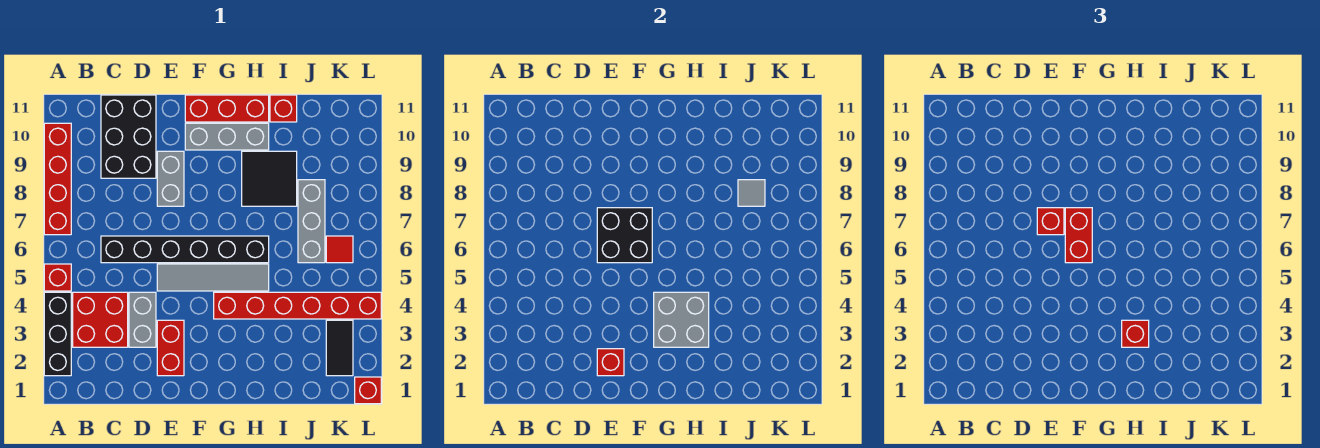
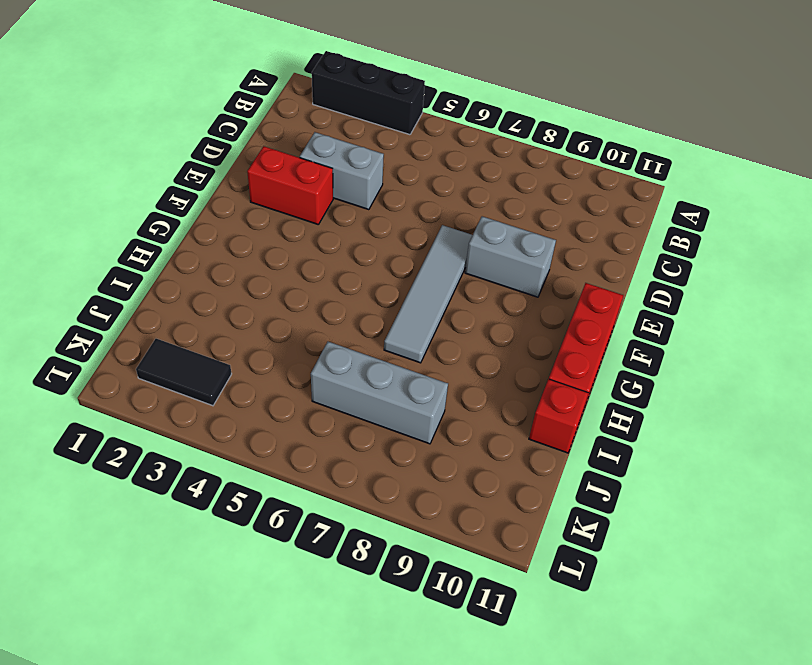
grey 1x4 tile [384,225,473,363] -> grey 1x4 tile moved to [157,264,269,291]
none -> red 1x1 brick [44,264,71,291]
none -> red 1x4 brick [44,123,71,235]
none -> red 2x2 brick [73,292,128,347]

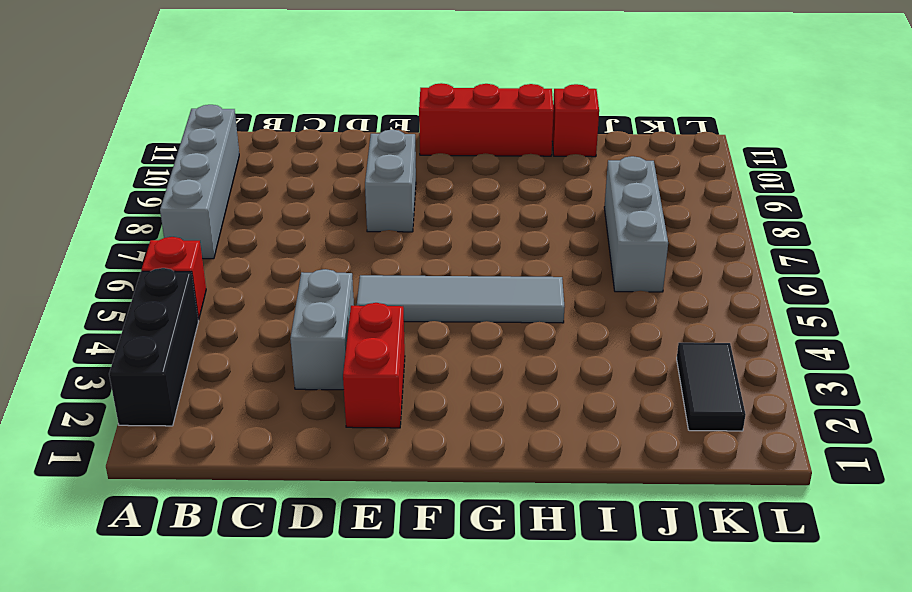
grey 1x4 brick [160,105,239,259] -> red 1x4 brick [44,123,71,235]
none -> red 2x2 brick [73,292,128,347]
none -> black 1x6 brick [101,236,269,263]
none -> black 2x3 brick [101,95,156,178]

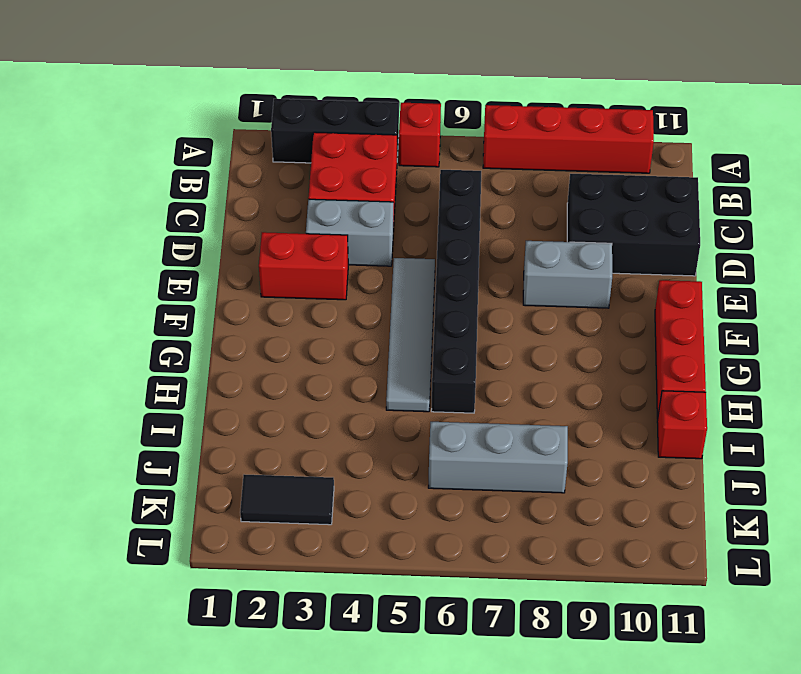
none -> grey 1x3 brick [185,123,269,150]
none -> red 1x6 brick [214,292,381,319]
none -> black 2x2 tile [242,151,297,206]

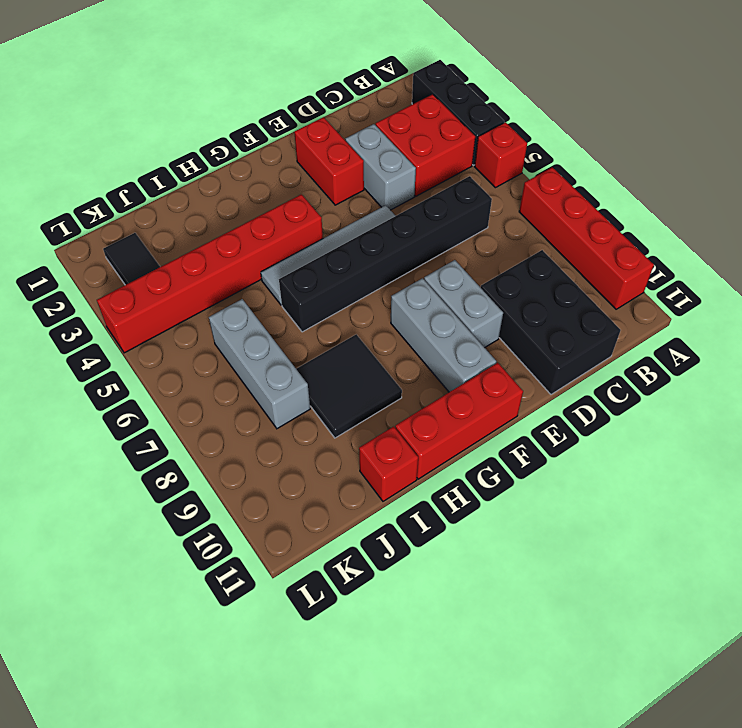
grey 1x3 brick [391,278,496,392] -> grey 1x3 brick turned to [185,123,269,150]
none -> red 1x1 tile [326,236,353,263]
none -> red 1x1 brick [355,377,381,404]
none -> red 1x1 brick [597,349,624,376]

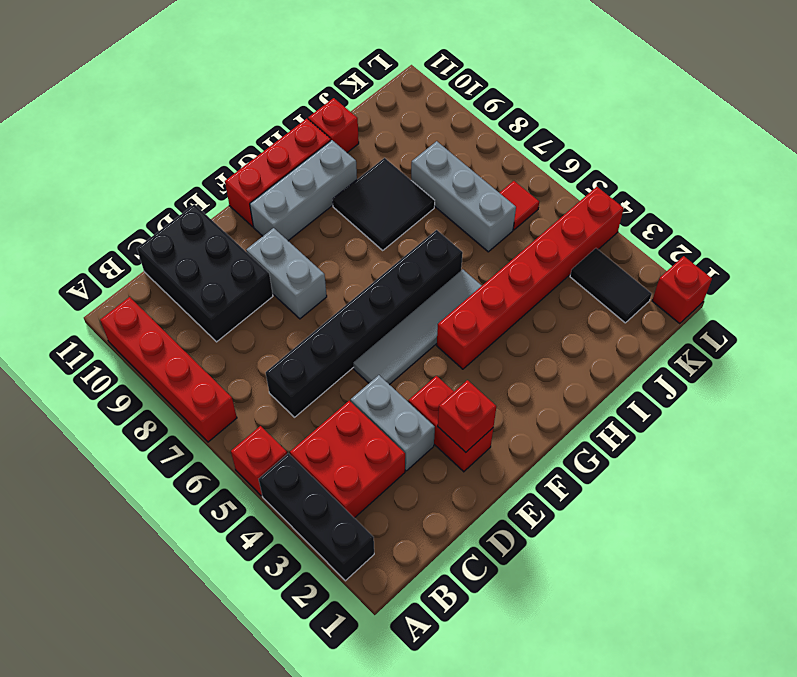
none -> black 2x2 brick [597,208,652,263]
none -> grey 2x2 brick [654,292,709,347]
none -> grey 1x1 tile [738,180,765,206]

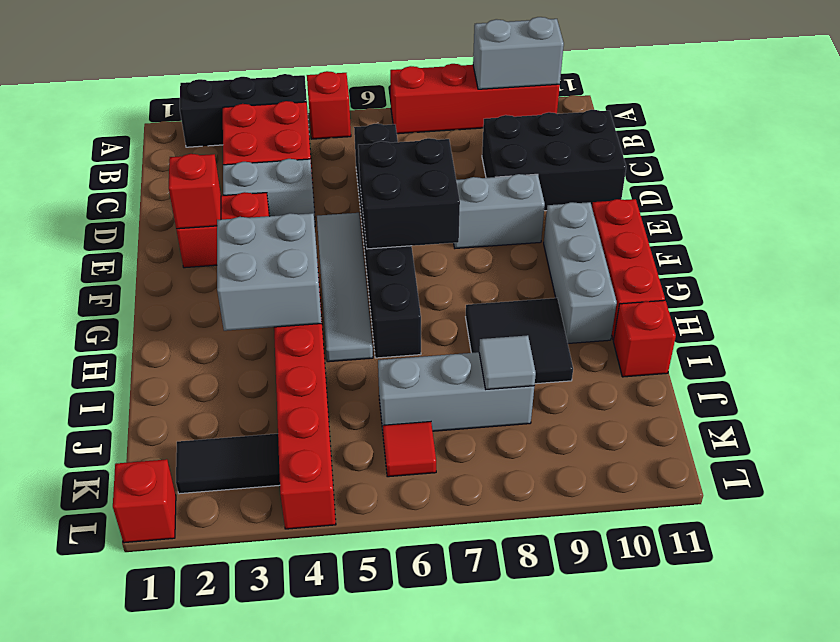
grey 1x2 brick [473,17,564,89] -> none
none -> red 1x1 brick [1037,208,1064,235]
none -> red 1x2 brick [1065,208,1092,263]
none -> red 1x1 brick [1122,320,1149,347]

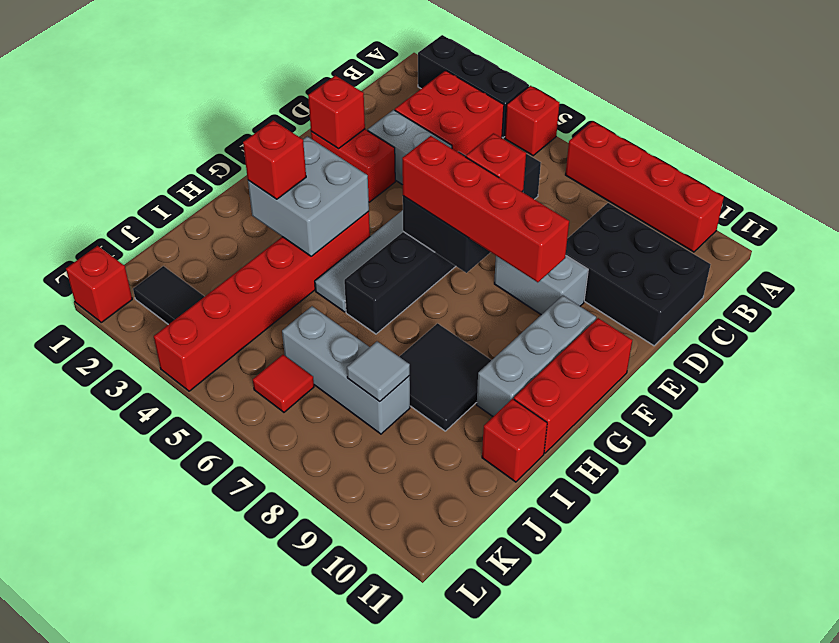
red 1x4 brick [402,136,569,282] -> red 1x2 brick [1065,208,1092,263]

